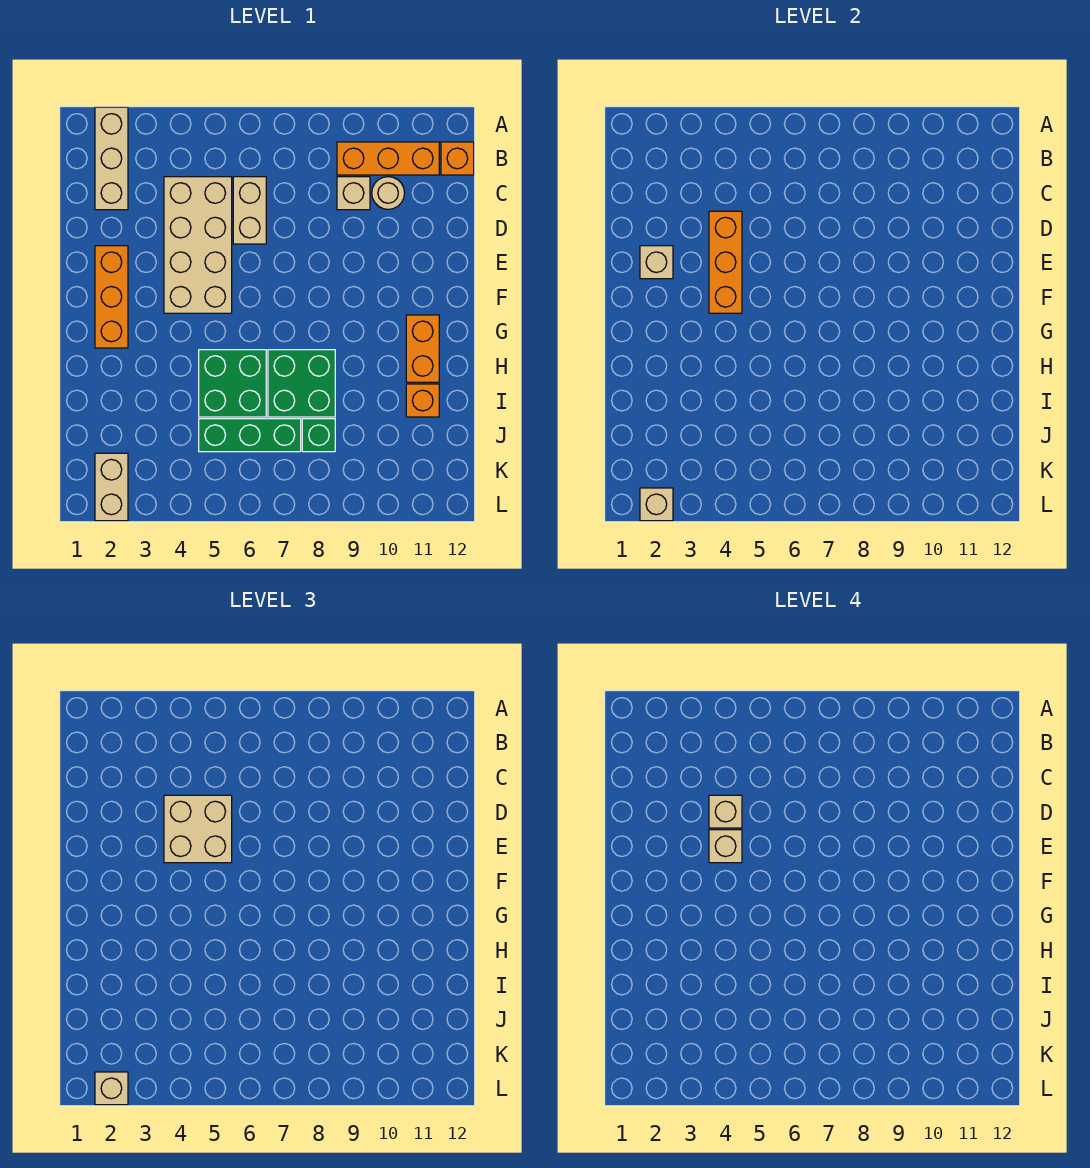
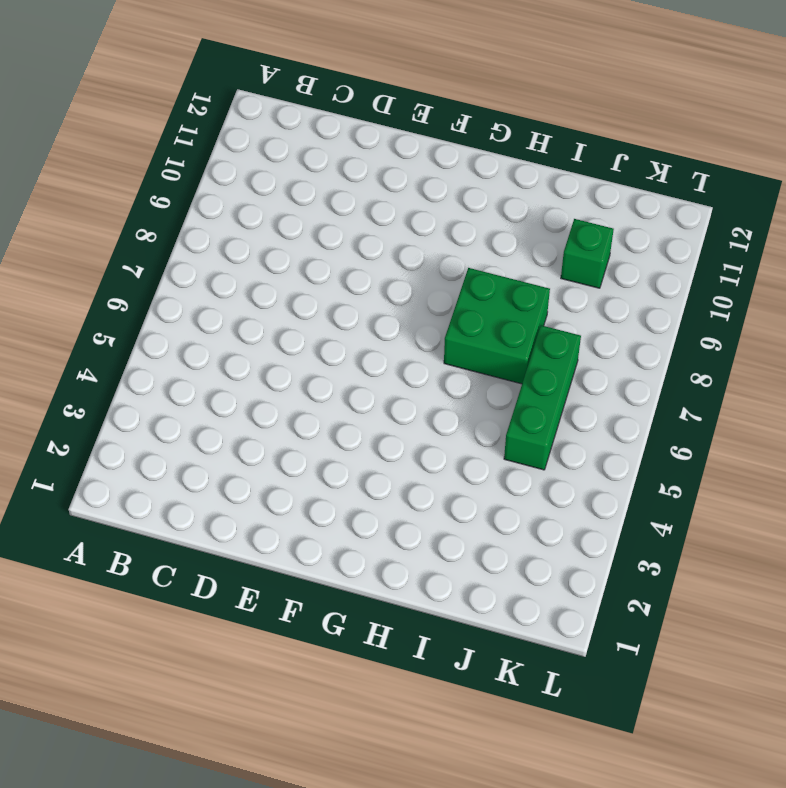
green 1x1 brick [561,219,614,288] -> green 1x1 brick moved to [302,419,335,452]
none -> tan 1x3 brick [95,107,128,210]
none -> orange 1x3 brick [337,142,439,175]
none -> orange 1x1 brick [441,142,474,175]

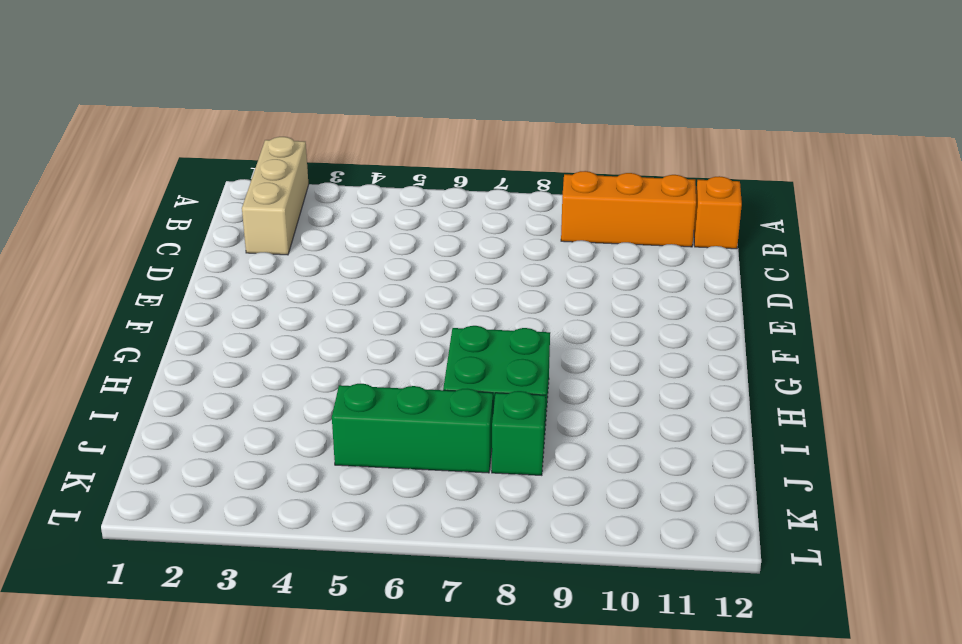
none -> tan 2x4 brick [164,177,232,313]
none -> tan 1x2 brick [233,177,266,244]
none -> tan 1x1 brick [337,177,370,210]

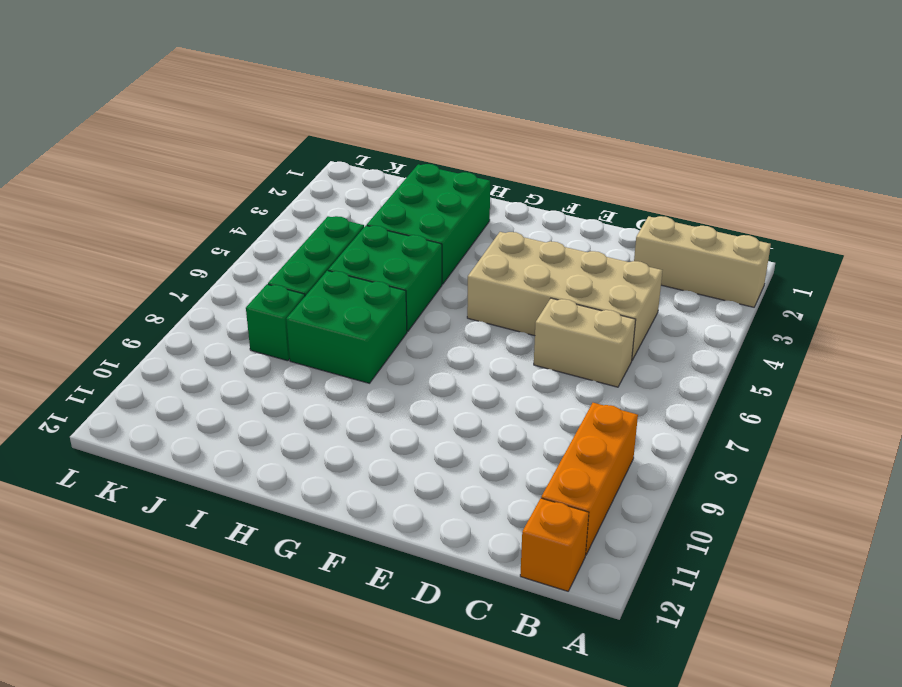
green 2x3 brick [367,164,490,284] -> none
none -> tan 1x1 brick [337,177,370,210]
none -> tan 1x1 round brick [372,177,405,209]
none -> orange 1x3 brick [95,246,128,348]

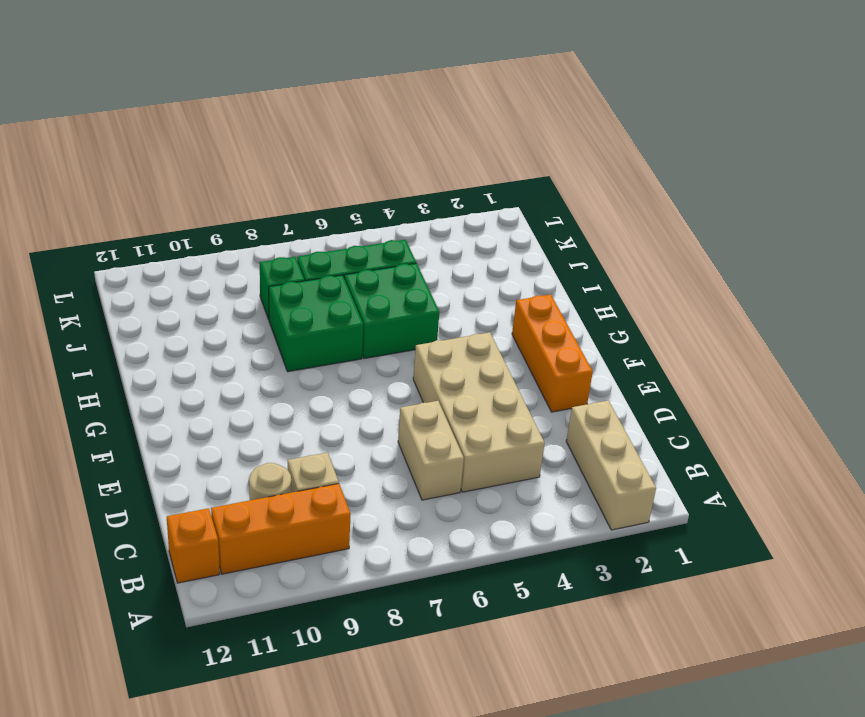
none -> orange 1x2 brick [406,315,439,382]
none -> orange 1x1 brick [406,384,439,417]
none -> tan 1x2 brick [95,453,128,521]

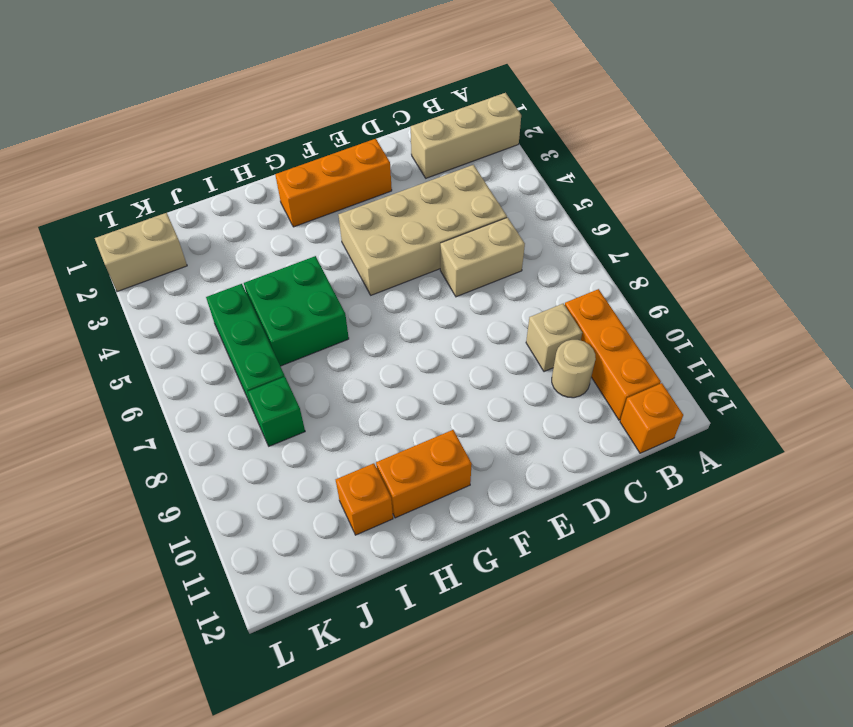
none -> green 2x2 brick [268,350,335,417]
none -> orange 1x3 brick [709,211,742,313]
none -> tan 1x1 brick [640,246,673,279]

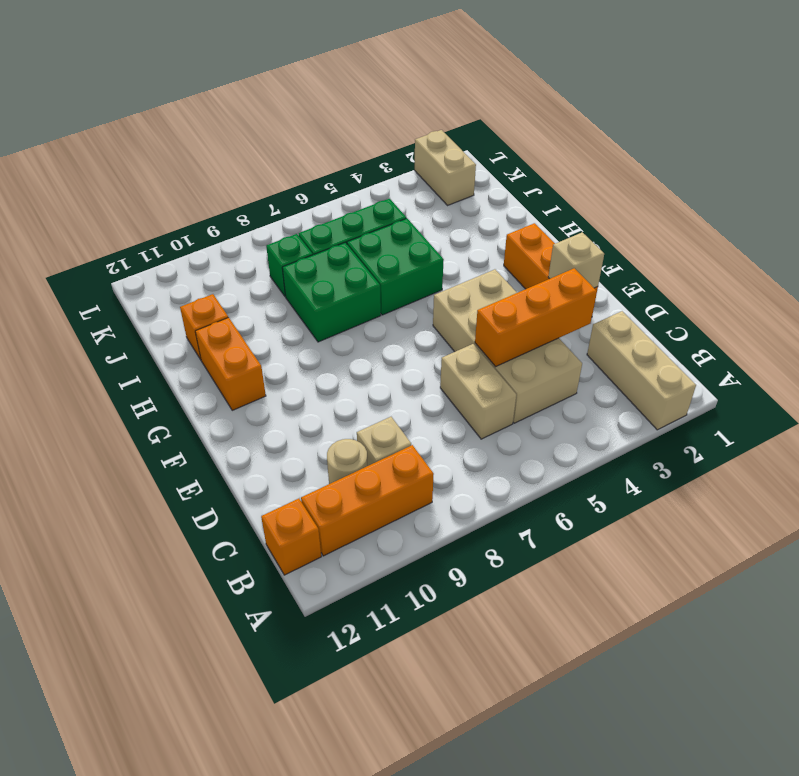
orange 1x3 brick [475,268,597,367] -> orange 1x3 brick turned to [709,211,742,313]
none -> tan 1x1 brick [640,488,673,521]
none -> tan 2x2 brick [164,795,232,863]
none -> tan 1x1 brick [95,1072,128,1105]

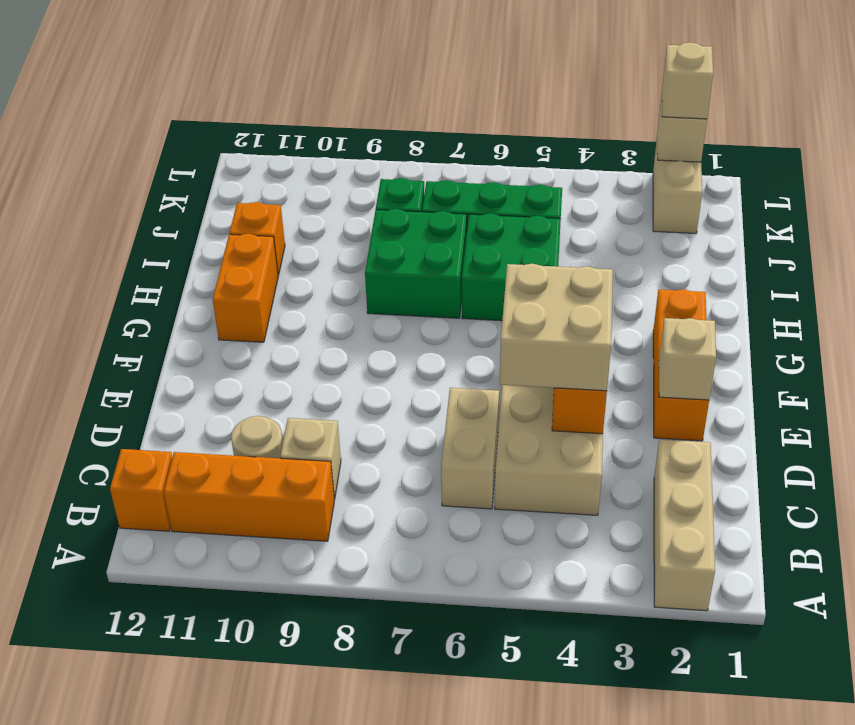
none -> tan 1x1 brick [709,795,742,828]
none -> tan 1x1 brick [709,830,742,863]

